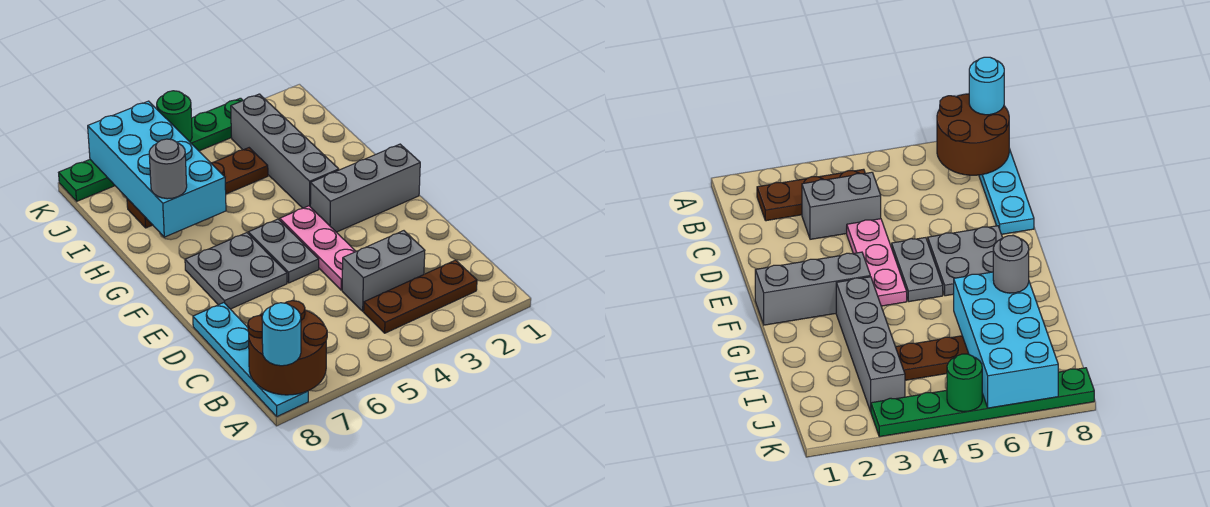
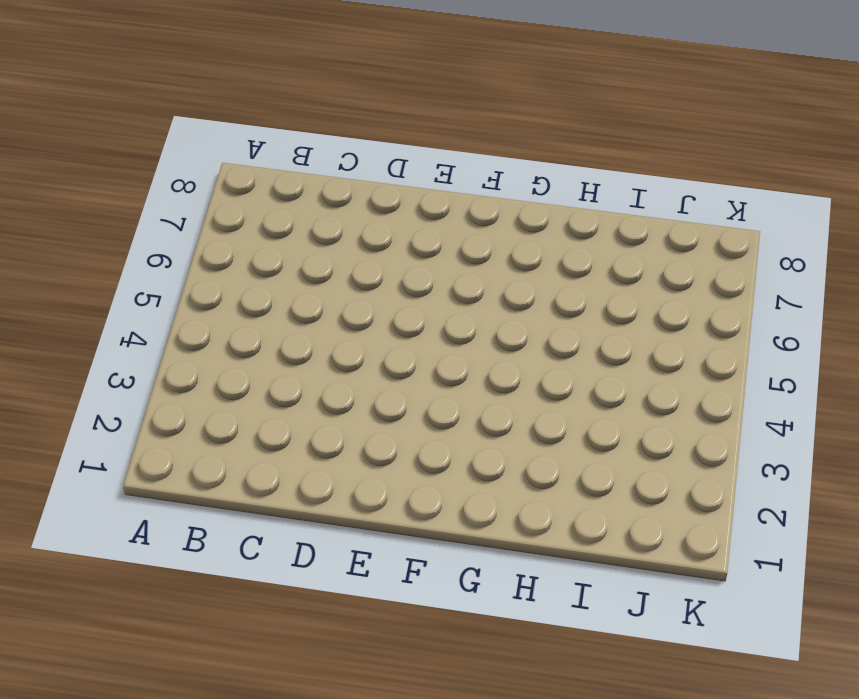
none -> cyan 1x4 plate [193,303,308,417]
none -> brown 1x3 plate [364,260,477,333]
none -> grey 1x2 brick [342,231,425,311]

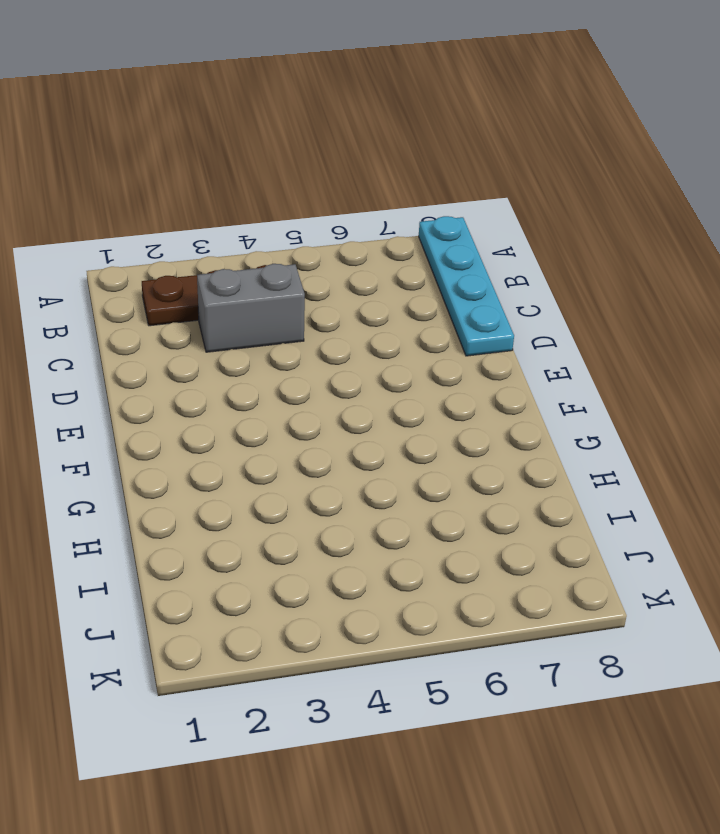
none -> pink 1x3 plate [280,206,356,290]
none -> grey 1x2 plate [249,219,319,283]
none -> grey 2x2 plate [185,233,287,309]

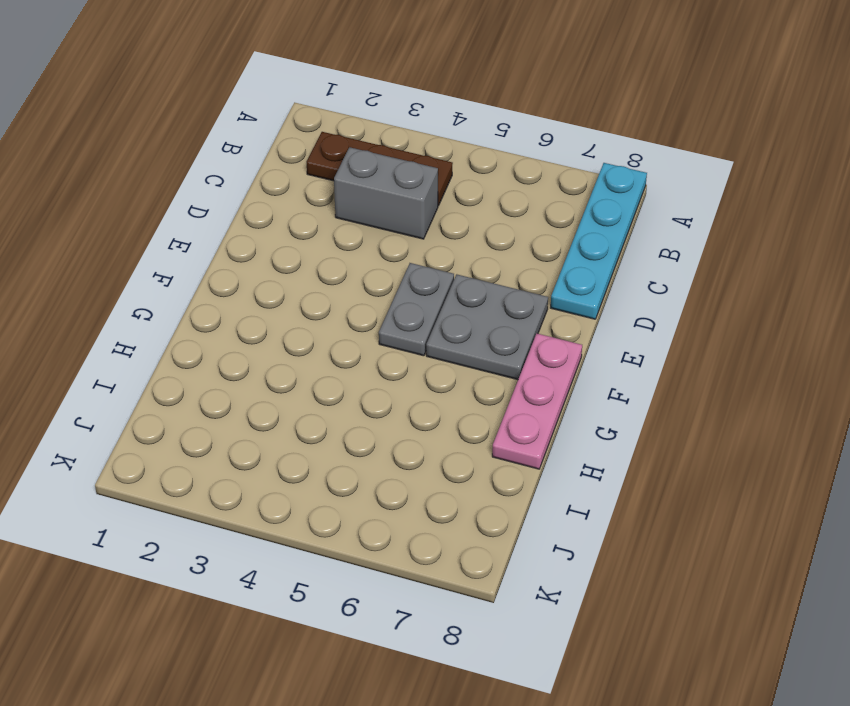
pink 1x3 plate [492,334,582,469] -> pink 1x3 plate moved to [280,206,356,290]
none -> grey 1x3 brick [310,144,420,232]
none -> grey 1x4 brick [231,94,339,208]
none -> brown 1x4 plate [127,148,268,228]

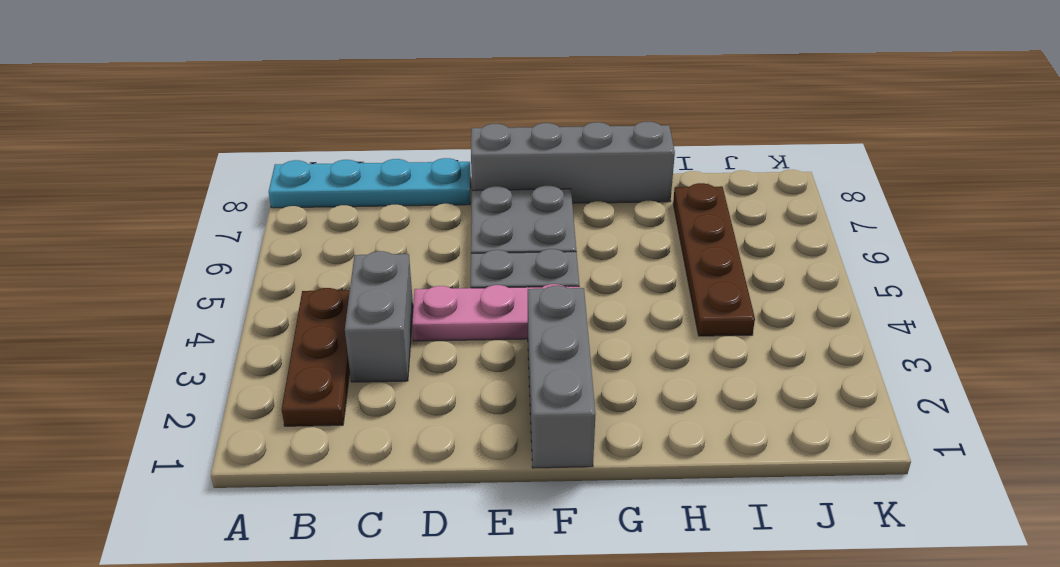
grey 1x4 brick [471,122,675,203] -> grey 1x4 brick moved to [231,94,339,208]
none -> green 1x6 plate [59,98,243,201]
none -> brown 2x2 round brick [248,301,327,395]
none -> cyan 2x4 brick [88,101,226,237]

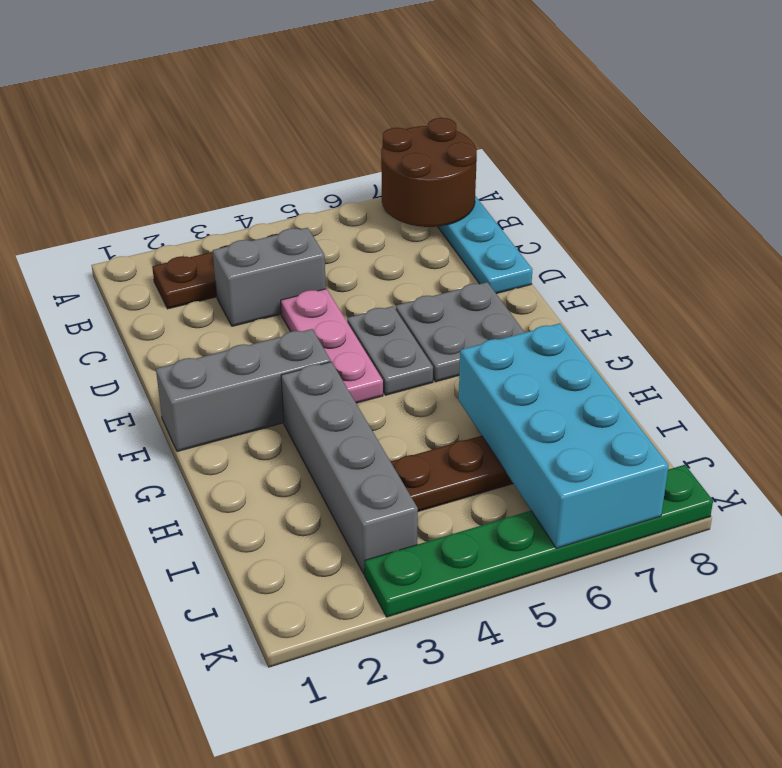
none -> green 1x1 round brick [157,91,192,142]
none -> cyan 1x1 round brick [262,303,301,366]
none -> grey 1x1 round brick [149,139,187,199]

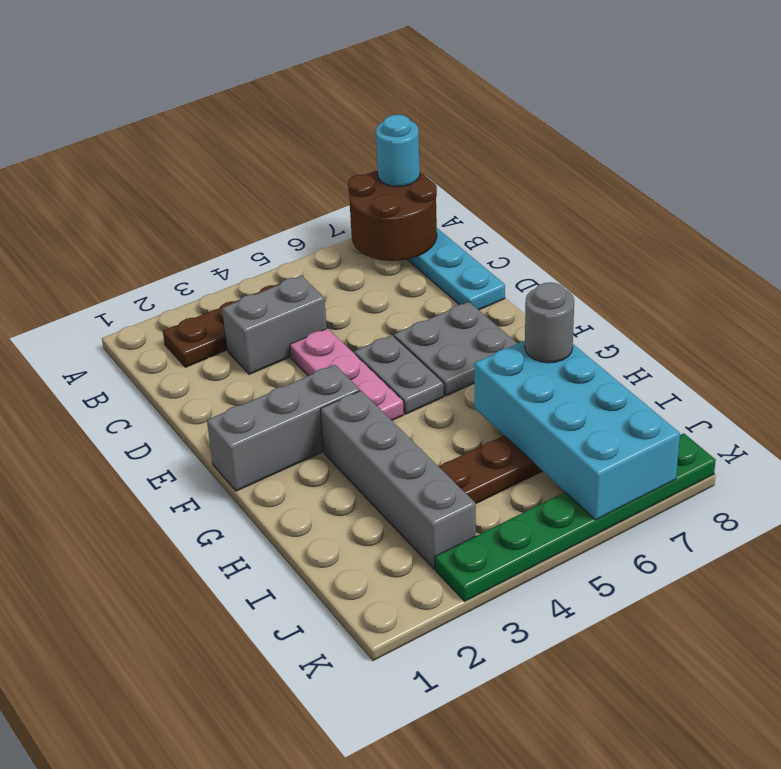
none -> green 1x1 round brick [157,91,192,142]

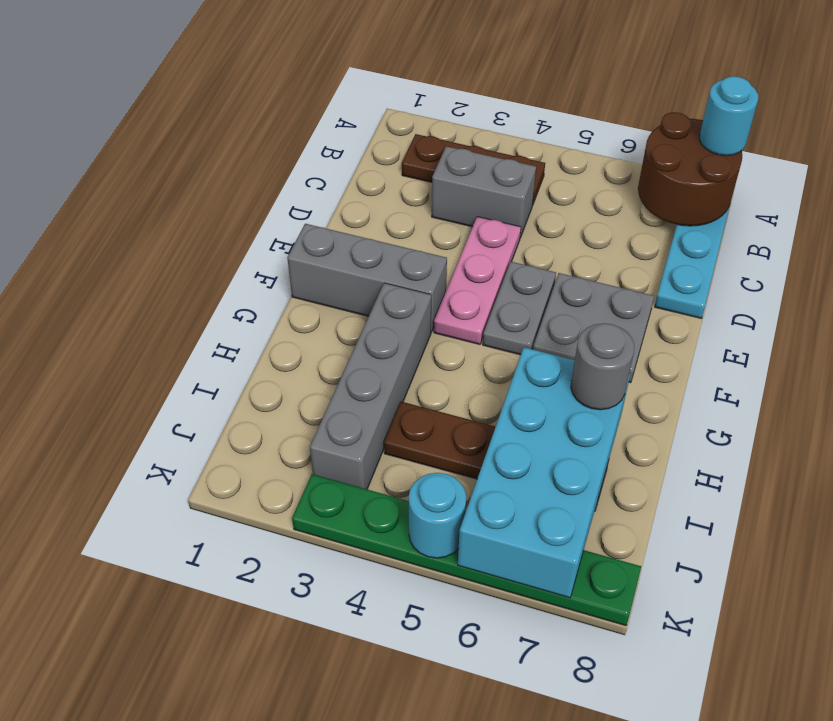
cyan 1x1 round brick [409,473,466,558] -> green 1x1 round brick [157,91,192,142]

